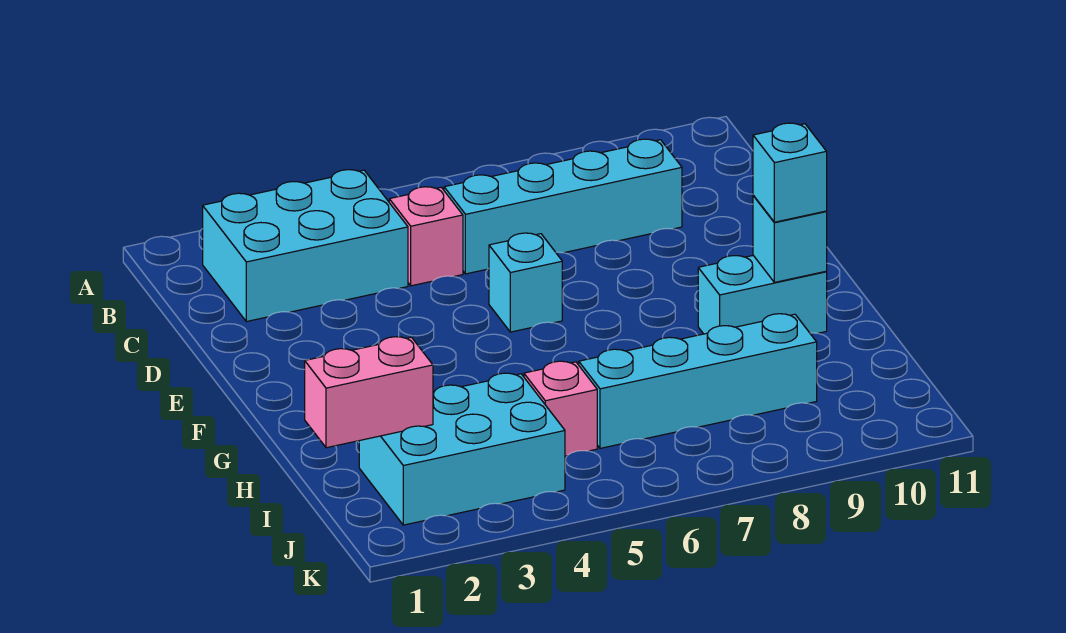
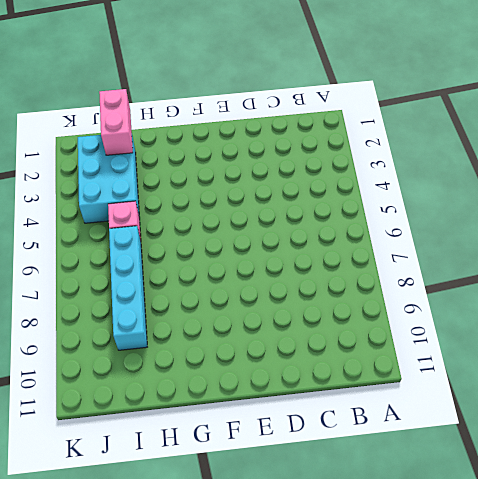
none -> cyan 2x3 brick [203,170,408,322]
none -> pink 1x1 brick [389,187,463,286]

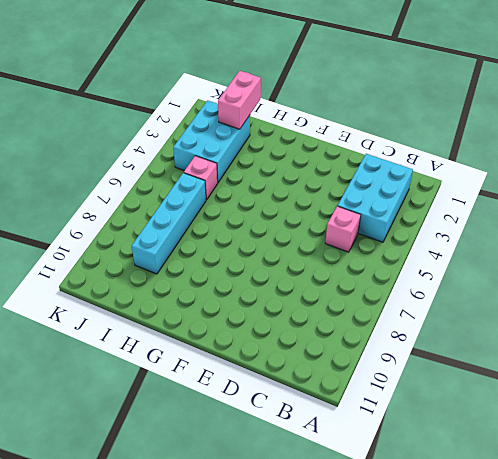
none -> cyan 1x4 brick [444,139,682,274]
none -> cyan 1x1 brick [489,233,562,332]

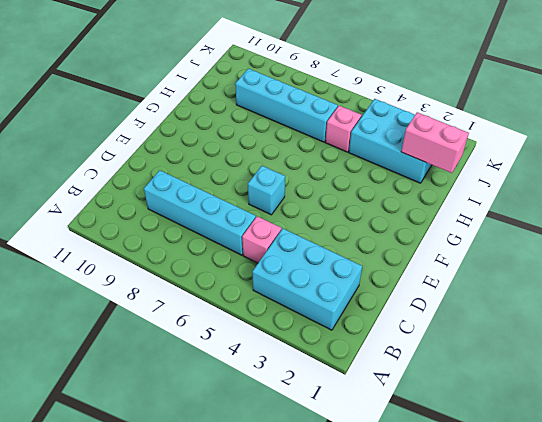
none -> cyan 1x2 brick [698,255,827,334]
none -> cyan 1x1 brick [753,195,827,282]

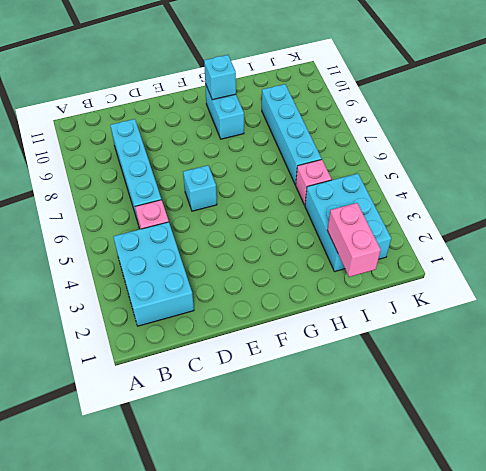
none -> cyan 1x1 brick [753,123,827,222]

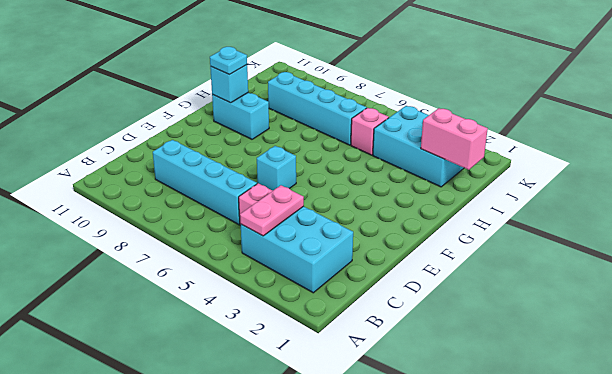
pink 1x2 plate [240,185,304,236] -> none
cyan 1x1 plate [210,47,247,75] -> cyan 1x1 brick [753,123,827,222]

